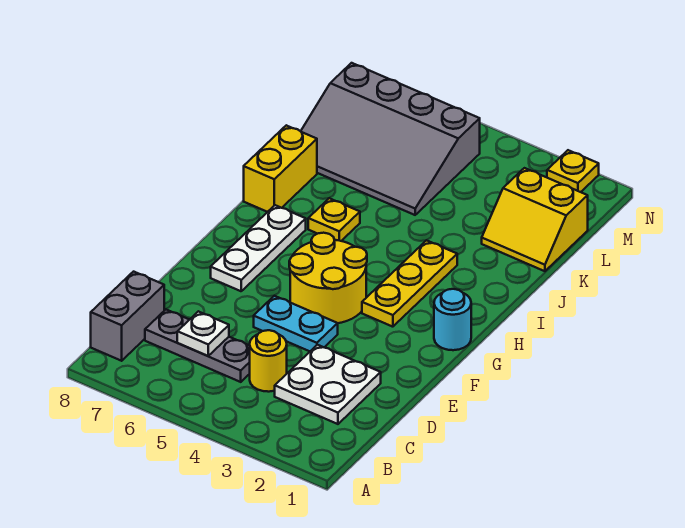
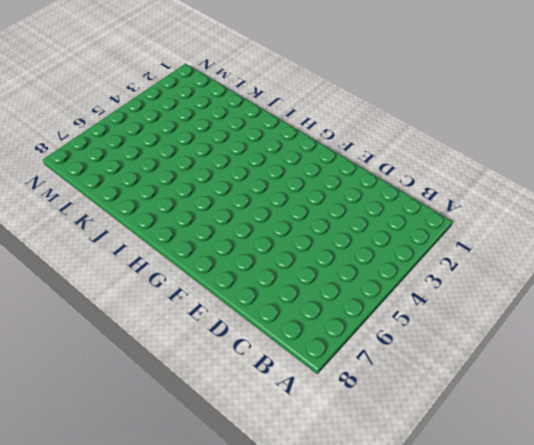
none -> grey 1x2 brick [91,272,164,361]
none -> white 2x2 plate [275,345,381,424]
none -> yellow 1x1 round brick [250,330,287,392]

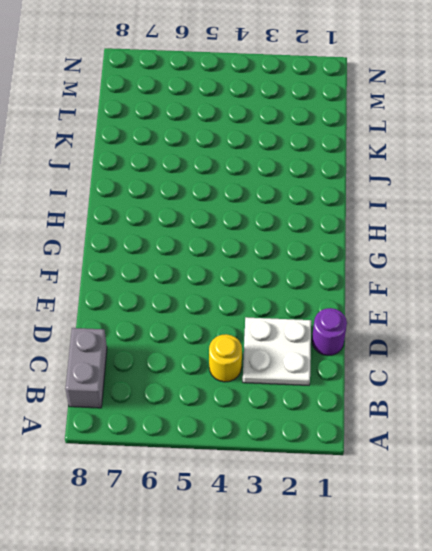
purple 1x1 round brick [312,308,347,356] -> none
none -> grey 1x3 plate [145,310,250,382]
none -> cyan 1x2 plate [254,296,338,351]
none -> yellow 2x2 round brick [289,233,367,323]

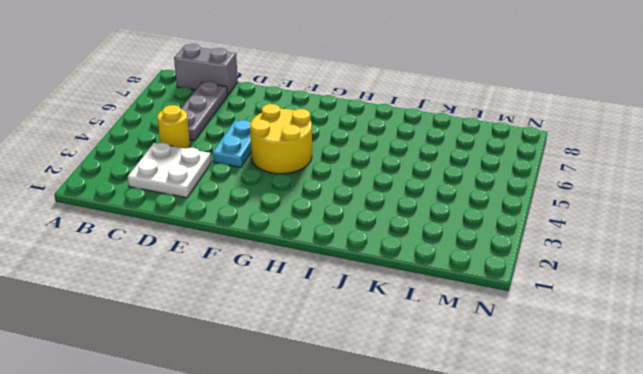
none -> white 1x3 plate [211,205,306,291]
none -> cyan 1x1 round brick [434,289,471,350]
none -> yellow 1x3 plate [362,240,457,327]

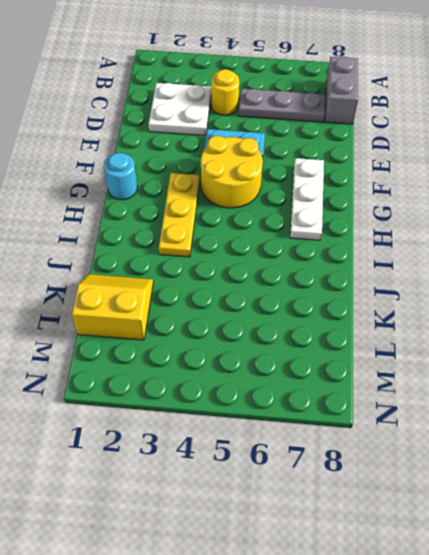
none -> yellow 1x1 plate [308,198,360,241]
none -> yellow 1x2 brick [244,125,317,212]
none -> grey 3x4 slope [301,63,480,215]

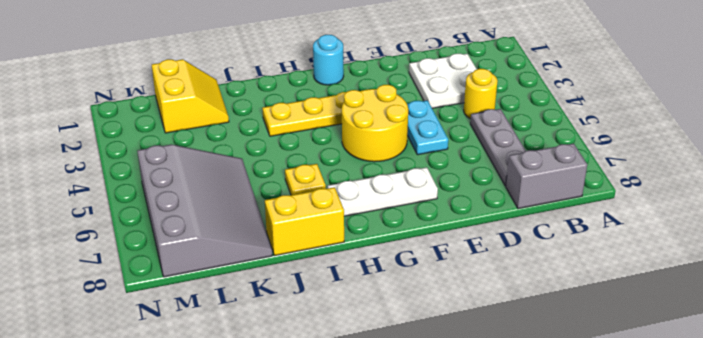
none -> yellow 1x1 plate [547,150,599,192]
none -> white 1x1 plate [177,311,229,356]

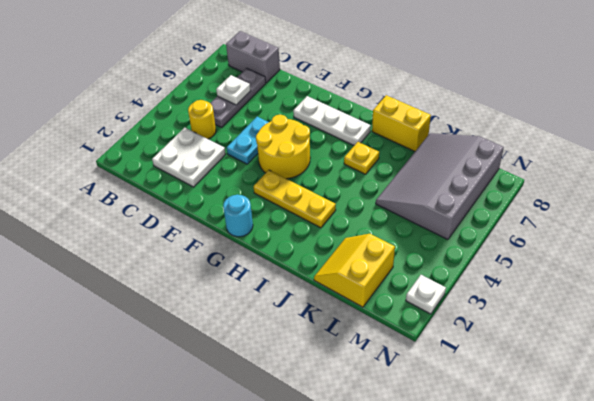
white 1x1 plate [406,275,446,314] -> yellow 1x1 plate [547,150,599,192]

